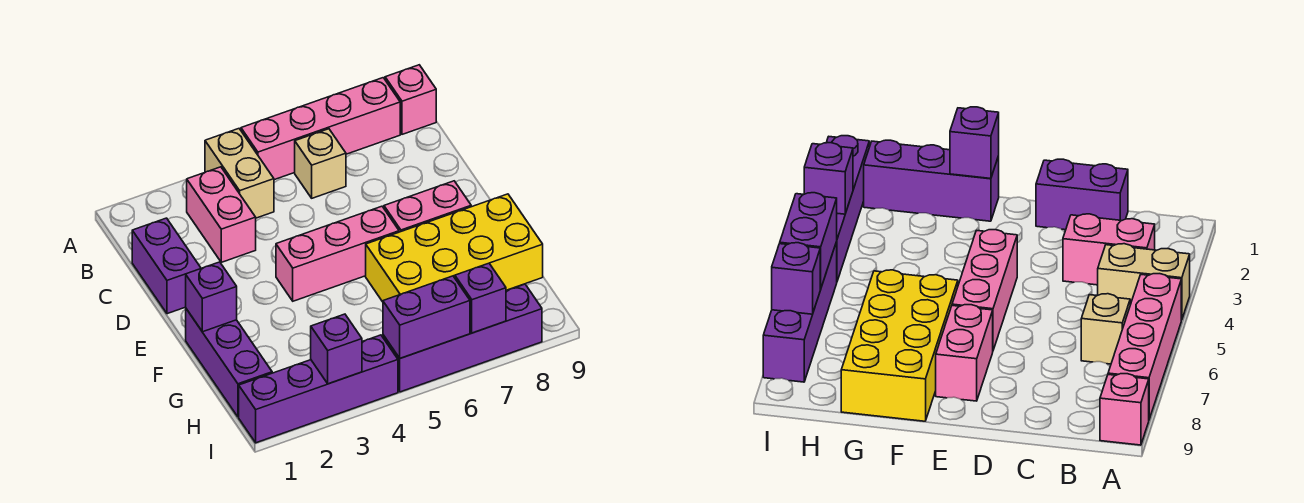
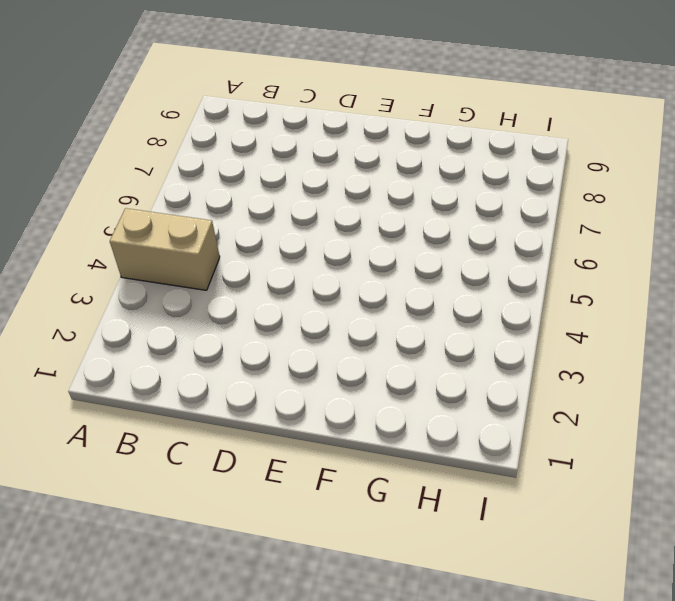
none -> pink 1x4 brick [241,78,400,180]
none -> pink 1x1 brick [385,65,436,134]
none -> pink 1x2 brick [187,167,256,262]

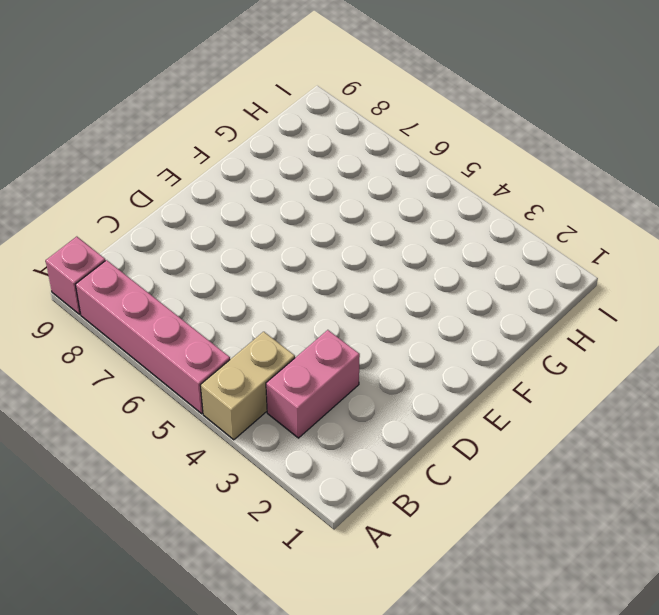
none -> tan 1x1 brick [295,129,346,198]
none -> purple 1x2 brick [132,218,201,314]
none -> pink 1x3 brick [276,206,399,301]

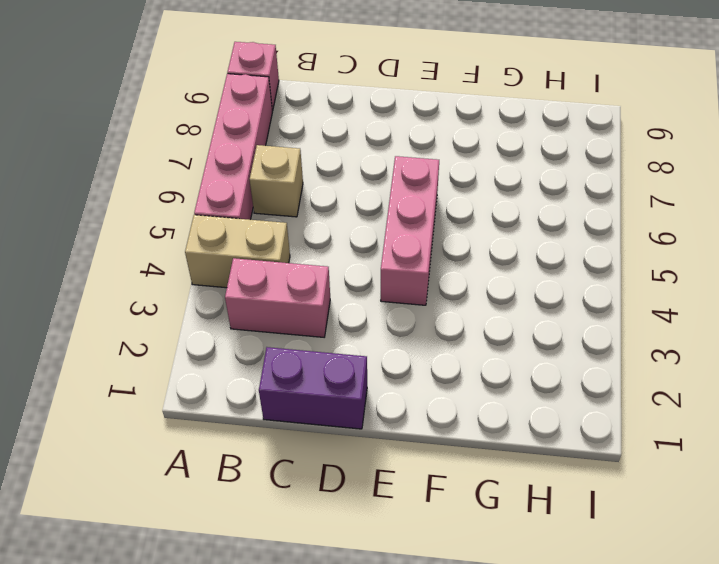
none -> pink 1x2 brick [384,181,471,232]
none -> purple 1x3 brick [186,309,272,417]
none -> yellow 2x4 brick [366,194,543,302]

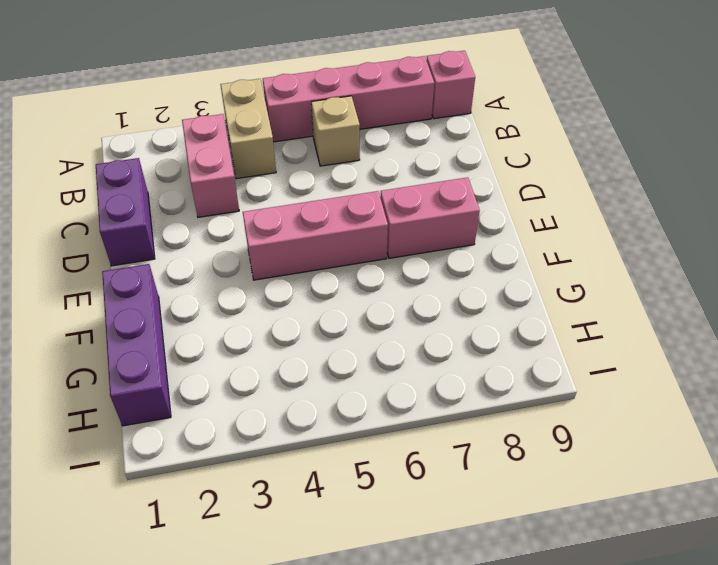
none -> yellow 2x4 brick [366,194,543,302]
none -> purple 1x4 brick [239,335,398,443]
none -> purple 1x4 brick [383,284,542,392]

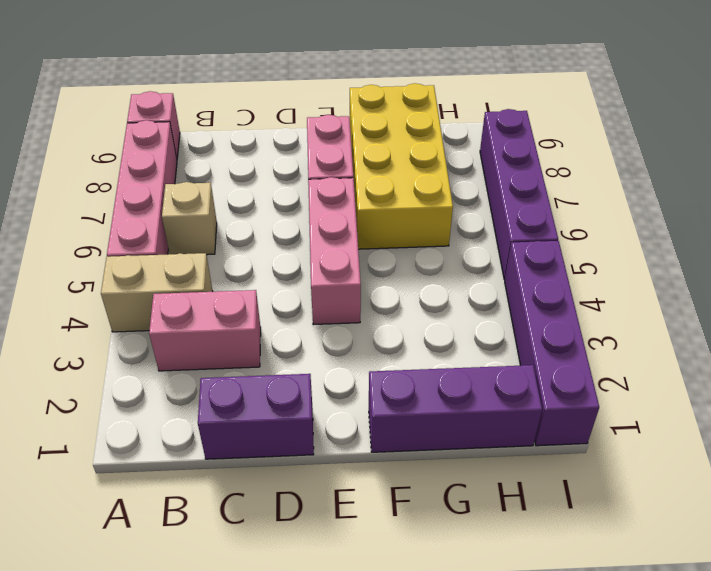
none -> purple 1x1 brick [186,262,237,332]
none -> purple 1x1 brick [311,314,362,384]
none -> purple 1x2 brick [383,276,470,358]

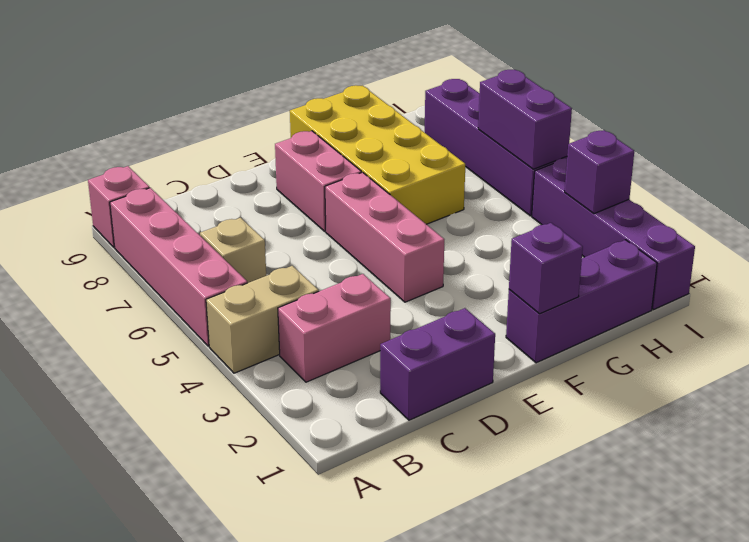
none -> purple 1x1 brick [455,263,506,333]

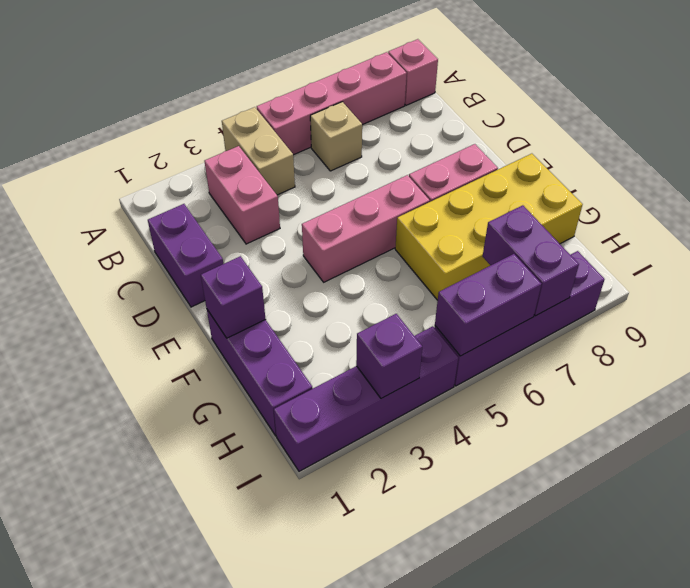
purple 1x2 brick [483,205,579,316] -> purple 1x1 brick [455,263,506,333]

